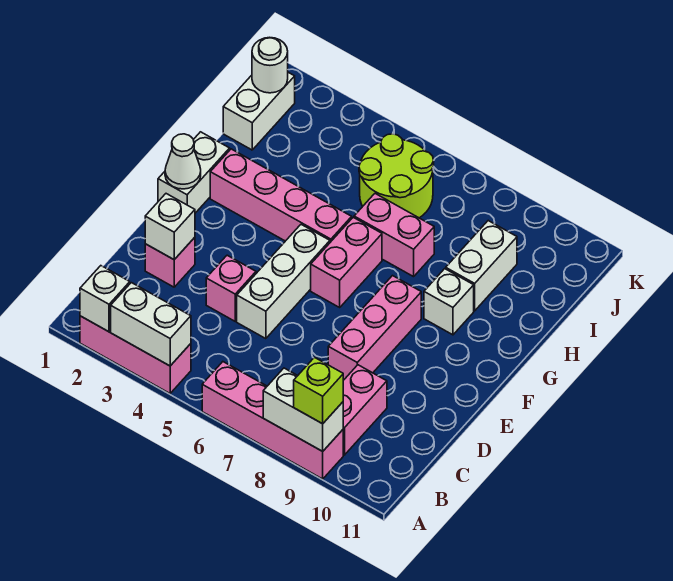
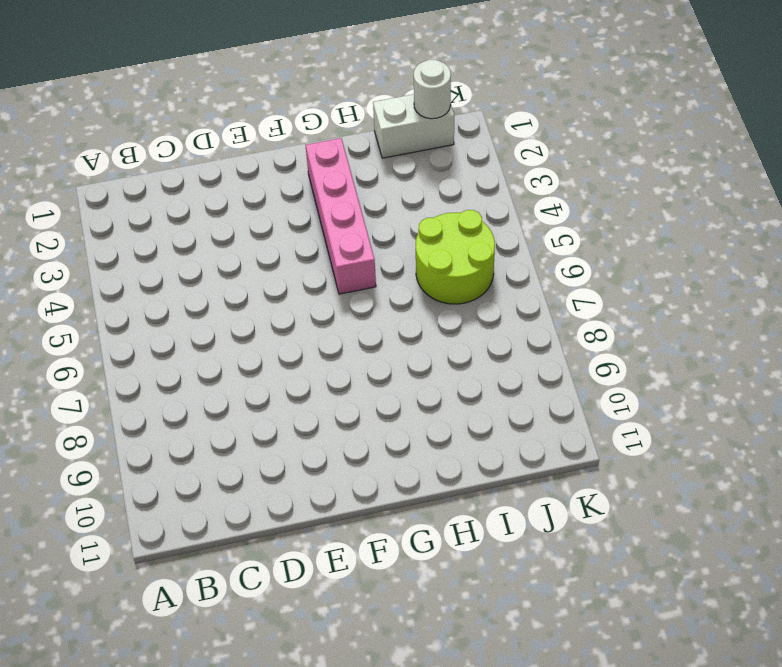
none -> pink 1x3 brick [80,316,191,393]
none -> pink 1x4 brick [202,362,343,479]
none -> pink 1x2 brick [343,365,387,455]

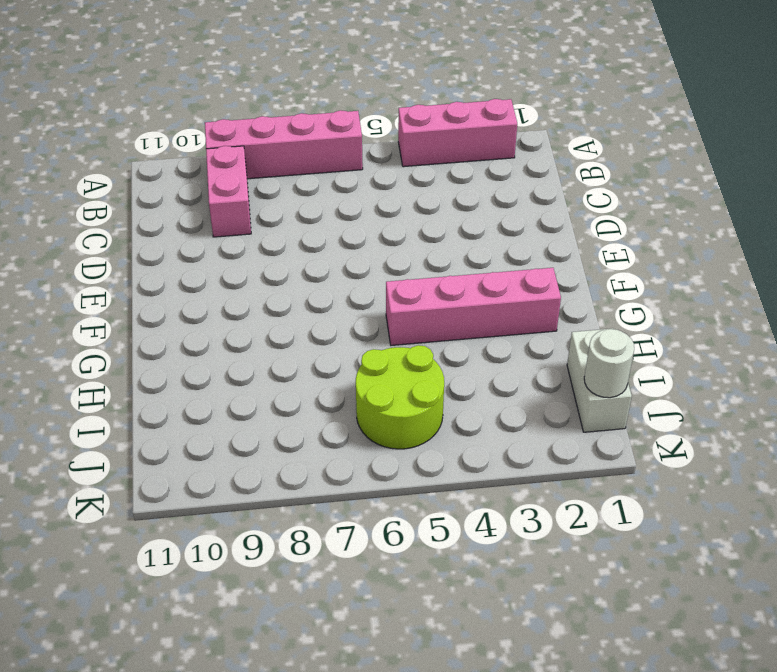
none -> pink 1x1 brick [145,237,195,287]
none -> pink 1x1 brick [206,255,256,321]
none -> white 1x3 brick [237,224,330,339]

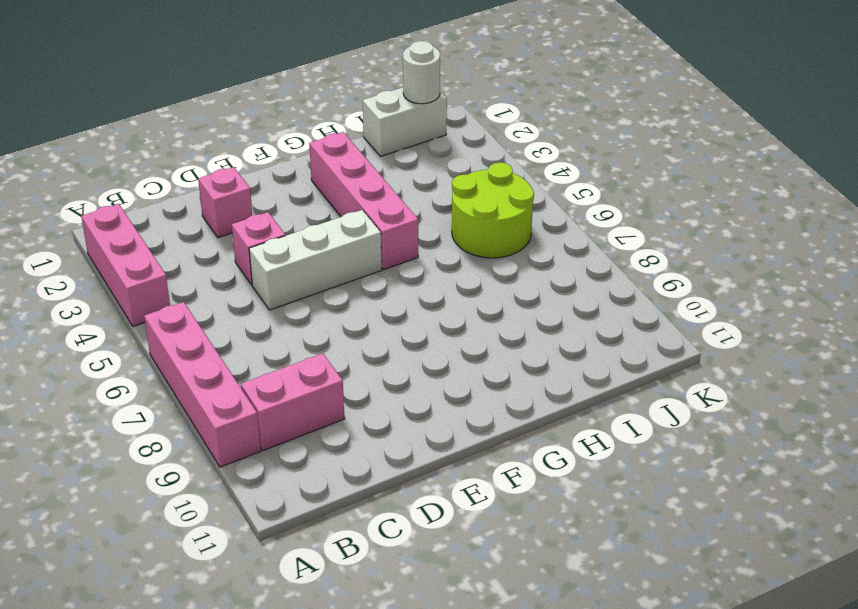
none -> pink 1x3 brick [328,276,421,380]
none -> white 1x2 brick [158,132,230,213]
none -> pink 1x2 brick [311,217,382,307]

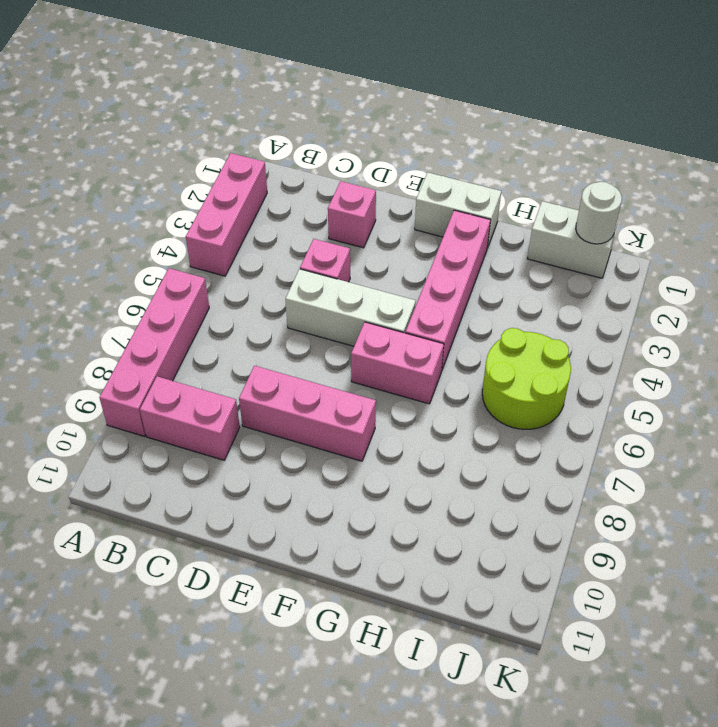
none -> white 1x1 brick [424,269,474,335]
none -> pink 1x2 brick [354,194,434,277]
none -> white 1x2 brick [446,221,517,311]

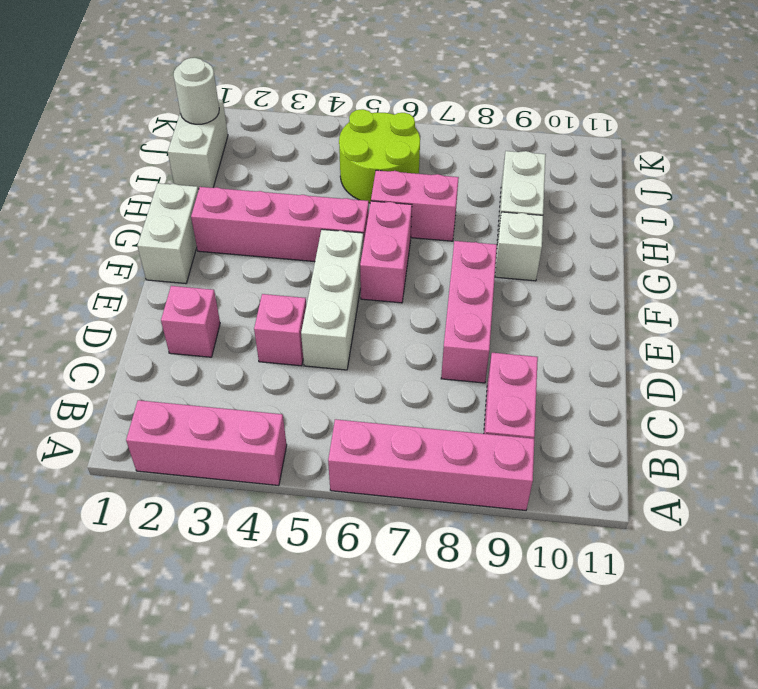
none -> white 1x1 brick [80,266,130,332]
none -> white 1x2 brick [111,283,191,366]
none -> white 1x2 brick [263,368,343,451]

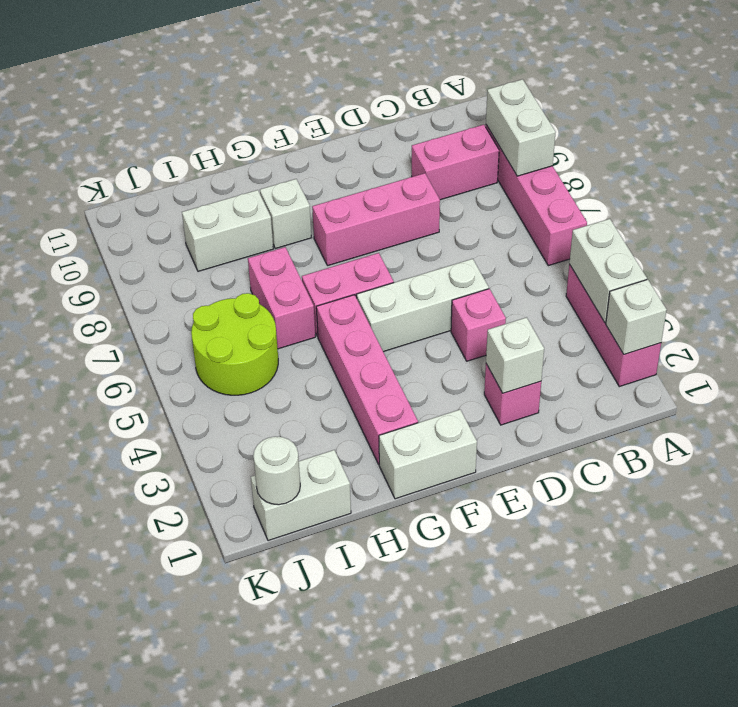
none -> white 1x1 cone [165,134,201,189]
none -> lime 1x1 brick [294,358,343,424]

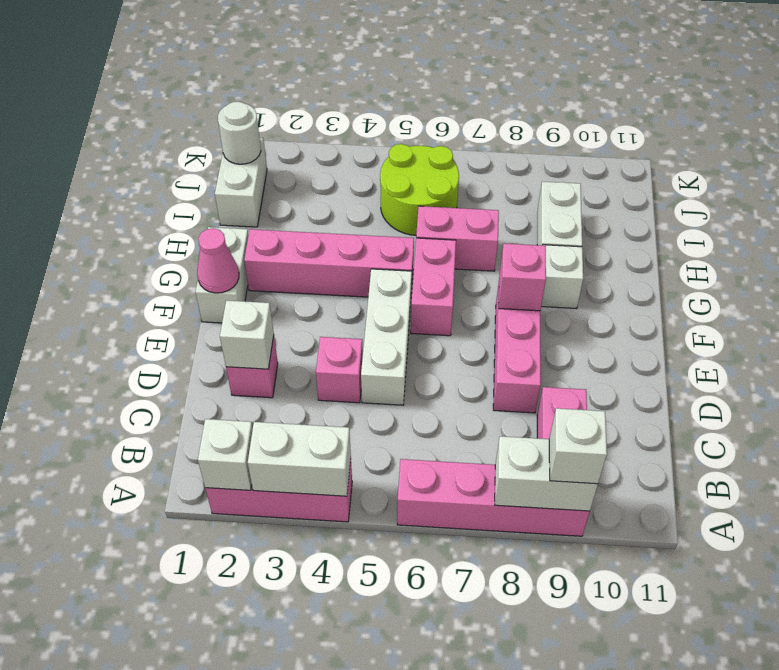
white 1x1 brick [549,408,607,484] -> lime 1x1 brick [294,358,343,424]
pink 1x1 cone [197,228,239,293] -> white 1x1 cone [165,134,201,189]
pink 1x1 brick [499,243,546,311] -> none

